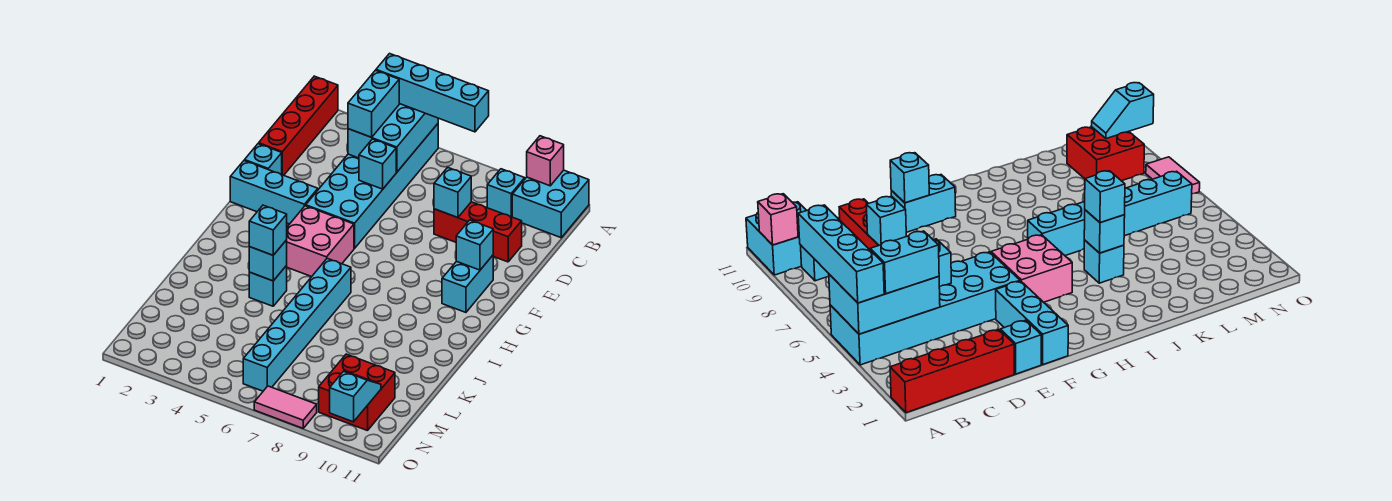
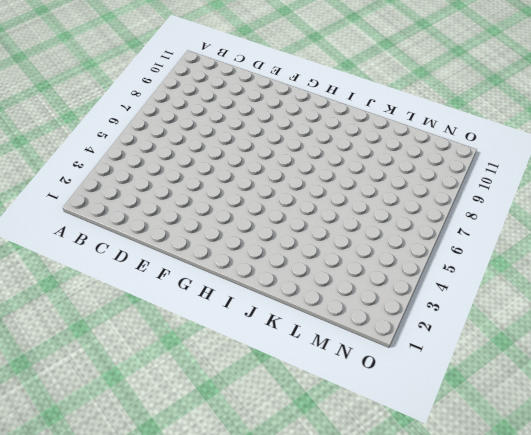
none -> red 1x4 brick [259,76,338,175]
none -> cyan 2x6 brick [306,124,438,248]
none -> cyan 2x2 brick [512,170,589,238]

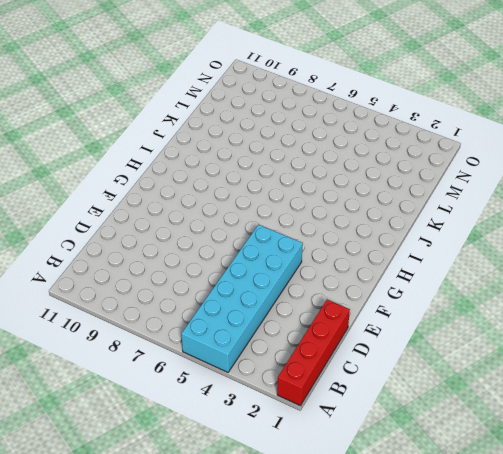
none -> cyan 2x2 brick [512,170,589,238]
none -> cyan 1x1 brick [487,169,525,217]
none -> red 1x3 brick [434,202,522,262]

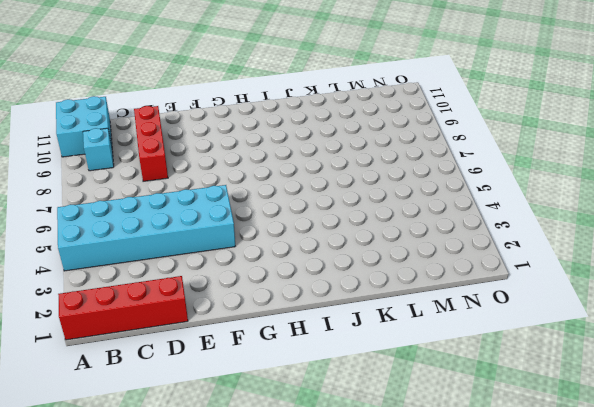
none -> cyan 1x1 brick [245,144,282,175]
none -> cyan 1x3 brick [230,161,318,224]
none -> cyan 1x2 brick [442,255,493,312]

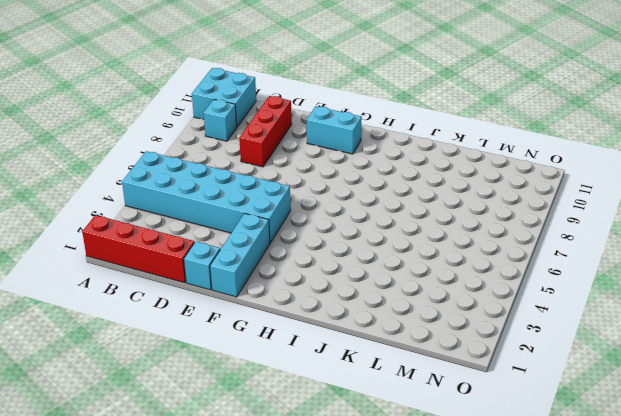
none -> pink 2x2 brick [286,206,354,277]
none -> cyan 1x6 brick [243,258,351,391]
none -> cyan 1x1 brick [249,266,287,306]

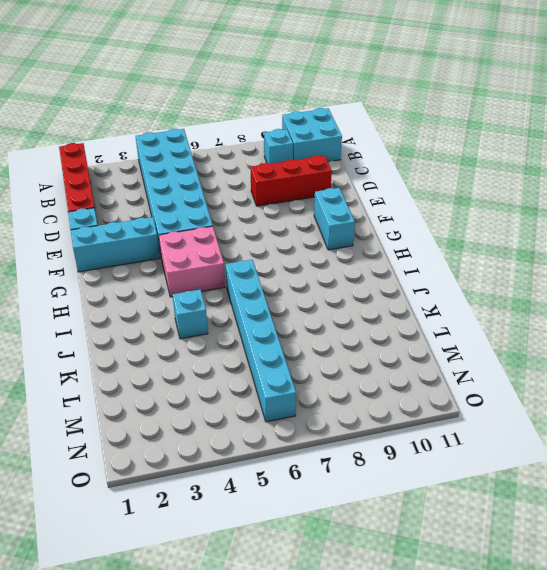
none -> red 2x2 brick [319,354,395,431]
none -> pink 1x2 tile [254,386,317,428]
none -> cyan 2x3 brick [348,104,438,172]

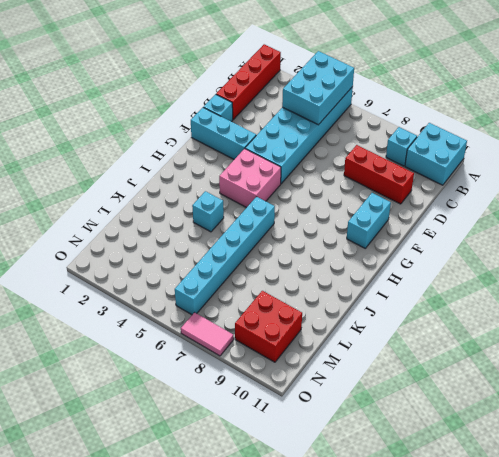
none -> pink 1x1 brick [527,136,564,186]
none -> cyan 1x1 brick [359,139,396,189]
none -> cyan 1x1 brick [434,167,471,218]

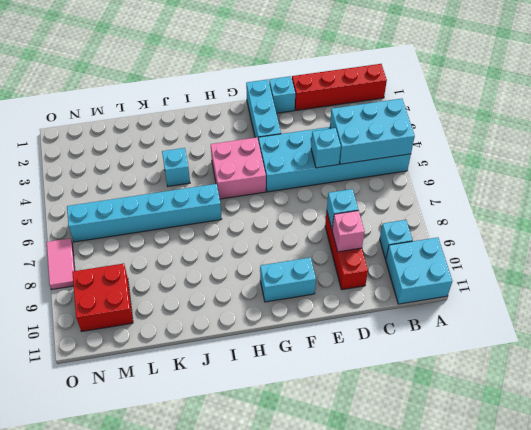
pink 1x1 brick [332,211,365,252] -> pink 1x1 brick moved to [527,136,564,186]
none -> cyan 1x1 brick [456,220,493,270]
none -> cyan 1x1 brick [249,240,287,281]
none -> cyan 1x2 slope [330,371,381,422]

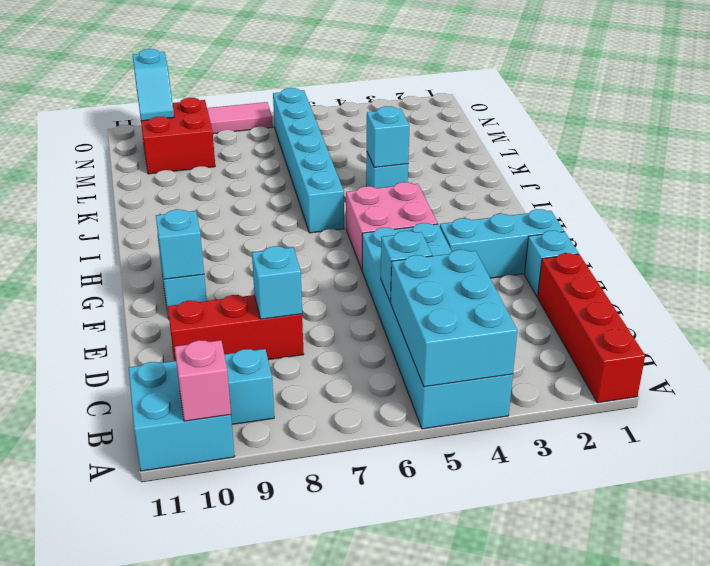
none -> cyan 1x4 brick [376,54,489,132]
none -> cyan 1x2 brick [348,70,399,137]
none -> cyan 1x1 brick [249,205,287,255]

